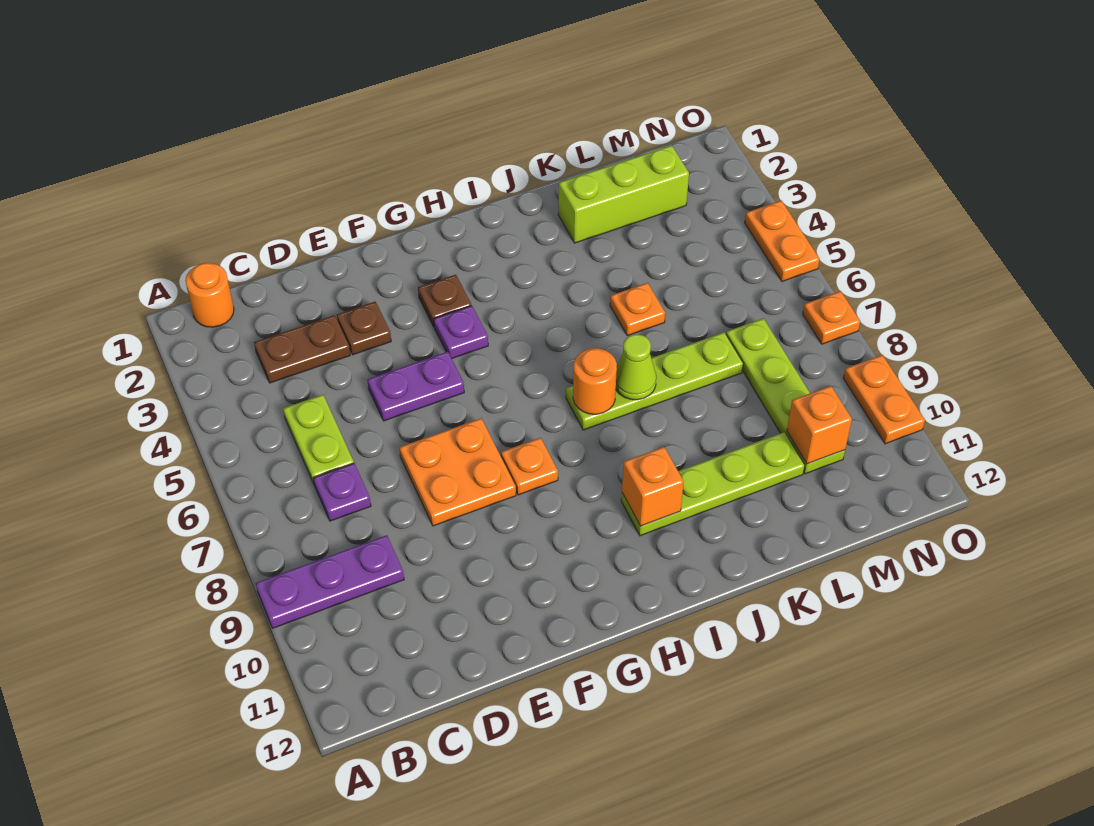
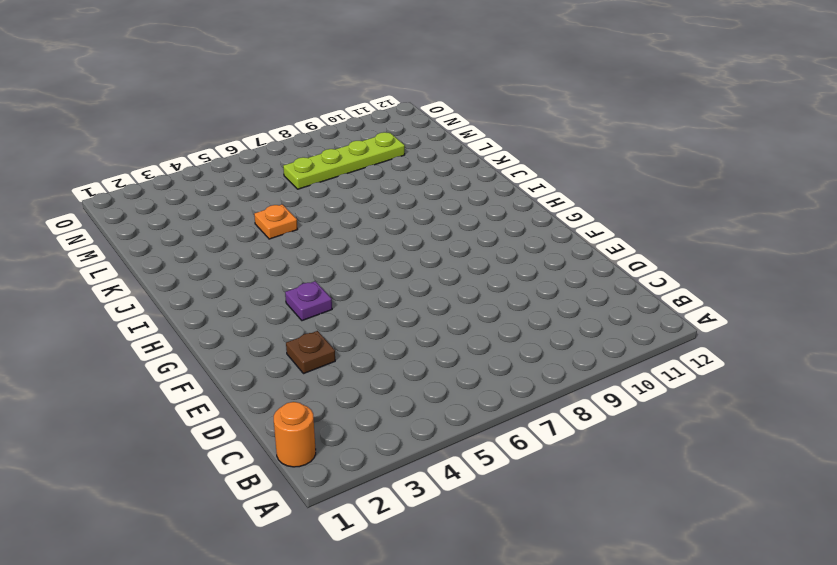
none -> purple 1x3 plate [256,535,404,628]
none -> brown 1x2 plate [254,315,350,383]
none -> lime 1x2 plate [283,395,354,484]

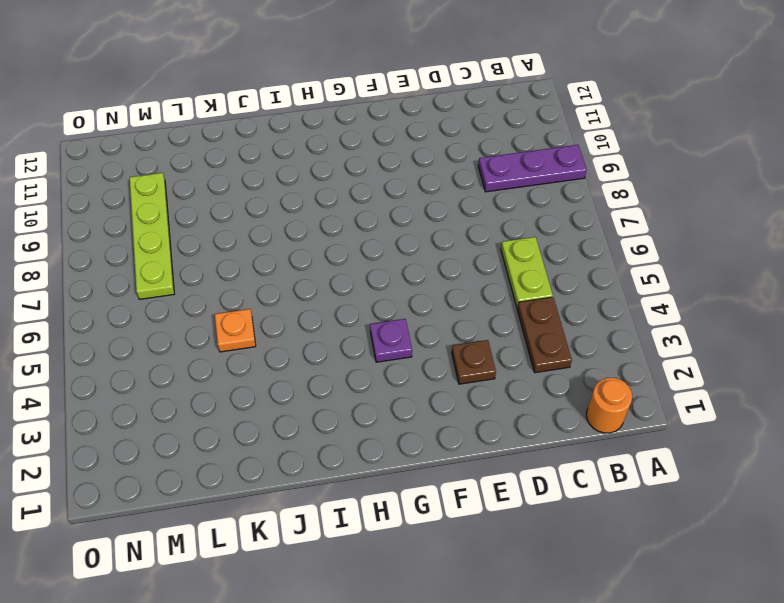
brown 1x2 plate [517,297,572,373] -> brown 1x2 plate turned to [254,315,350,383]
none -> purple 1x1 plate [313,463,371,521]
none -> purple 1x2 plate [367,352,464,421]
none -> orange 2x2 plate [399,418,516,526]

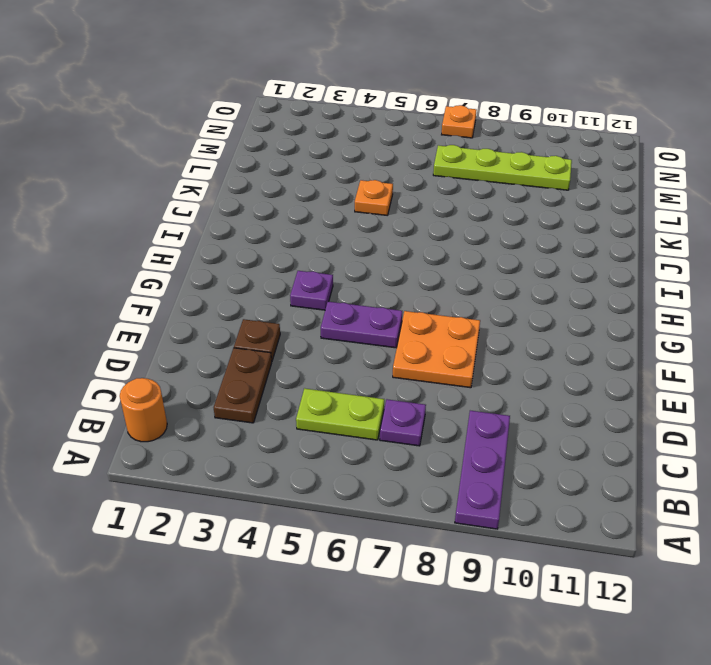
purple 1x2 plate [321,302,402,348] -> purple 1x2 plate turned to [367,352,464,421]
none -> brown 1x1 plate [418,275,471,327]
none -> orange 1x1 plate [501,438,558,495]
none -> lime 1x4 plate [566,332,743,430]

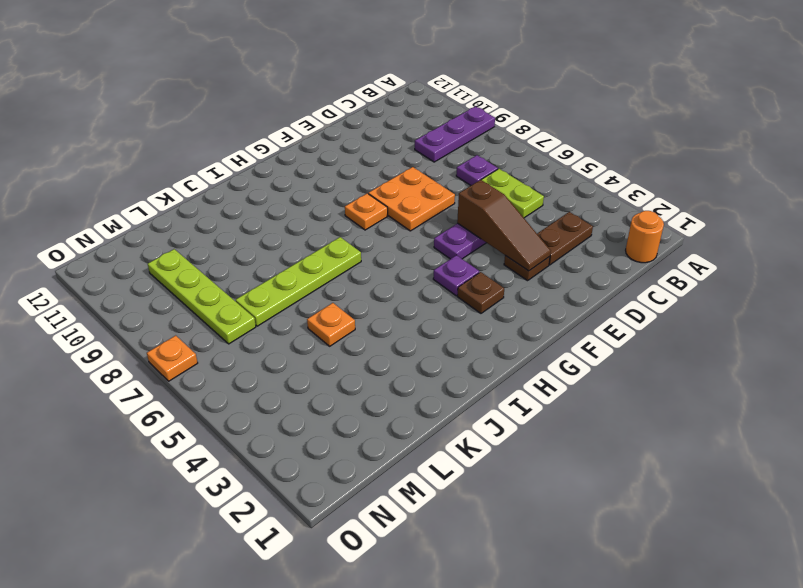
brown 1x3 slope [457,180,551,271] -> none
none -> lime 1x4 plate [621,432,805,536]
none -> lime 1x3 brick [558,145,689,243]
none -> orange 1x2 plate [745,201,820,281]

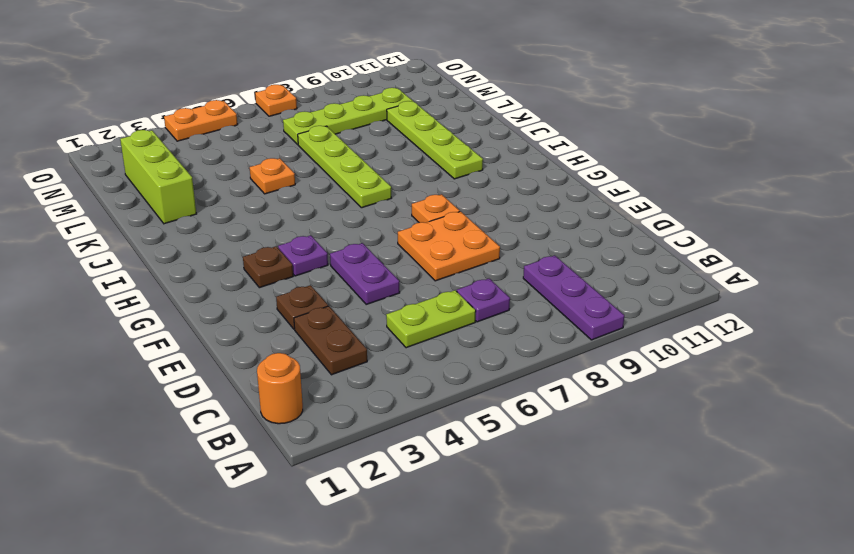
none -> orange 1x2 plate [843,355,925,444]
none -> orange 1x1 round brick [573,348,617,414]
none -> orange 1x1 brick [622,447,684,526]

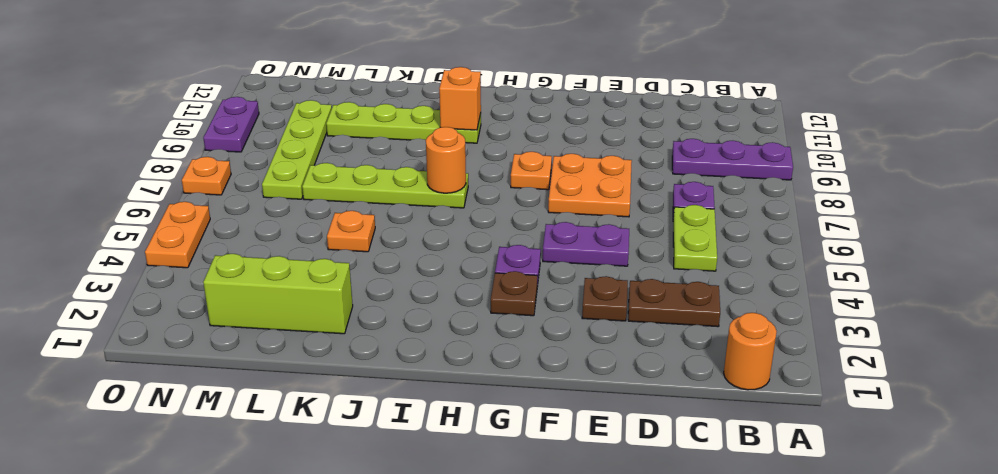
purple 1x2 plate [203,97,259,152] -> orange 1x2 plate [843,355,925,444]
none -> lime 1x1 cone [616,334,656,400]
none -> orange 1x1 brick [787,386,852,464]

